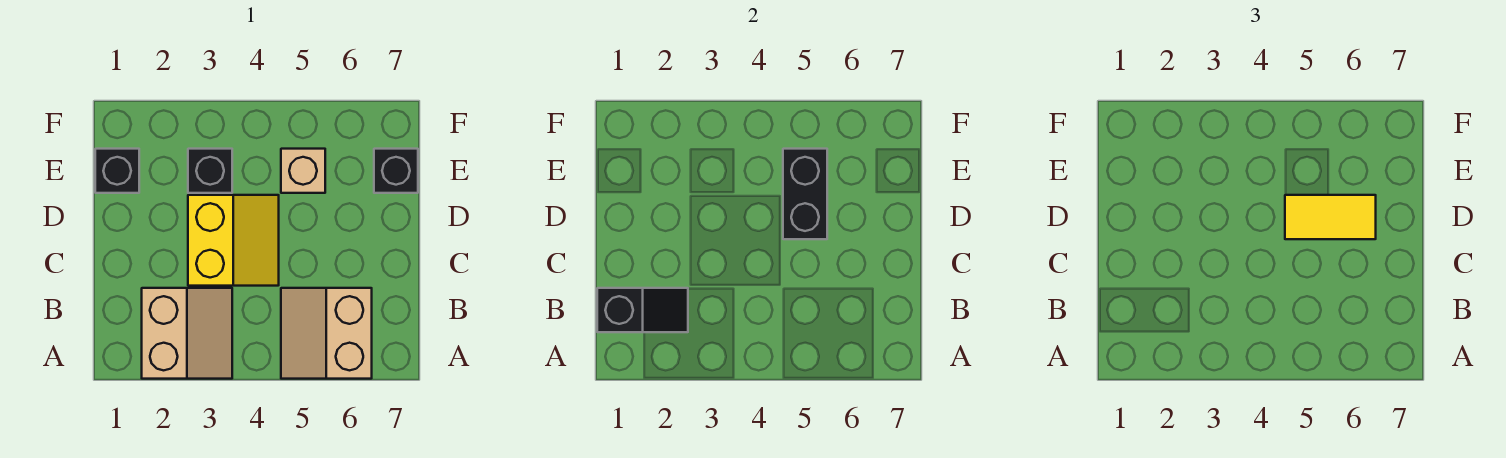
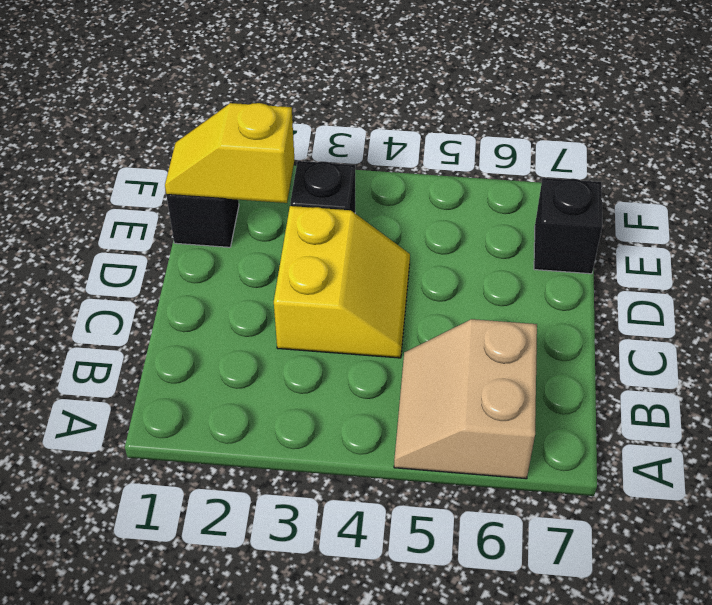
yellow 1x2 slope [165,103,294,203] -> none
none -> tan 2x2 slope [142,288,232,379]
none -> tan 1x1 brick [281,149,325,193]

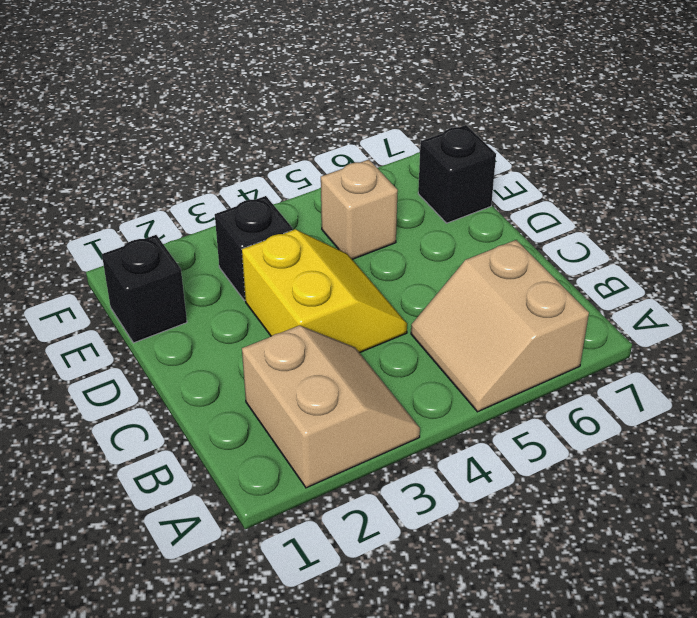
none -> black 1x2 slope [597,288,688,332]
none -> black 1x2 brick [783,149,827,239]

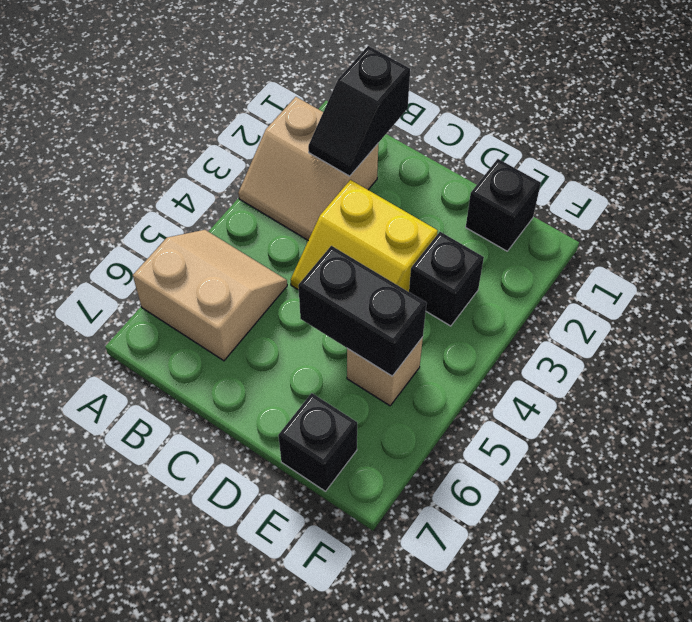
none -> yellow 1x2 tile [1285,195,1376,239]

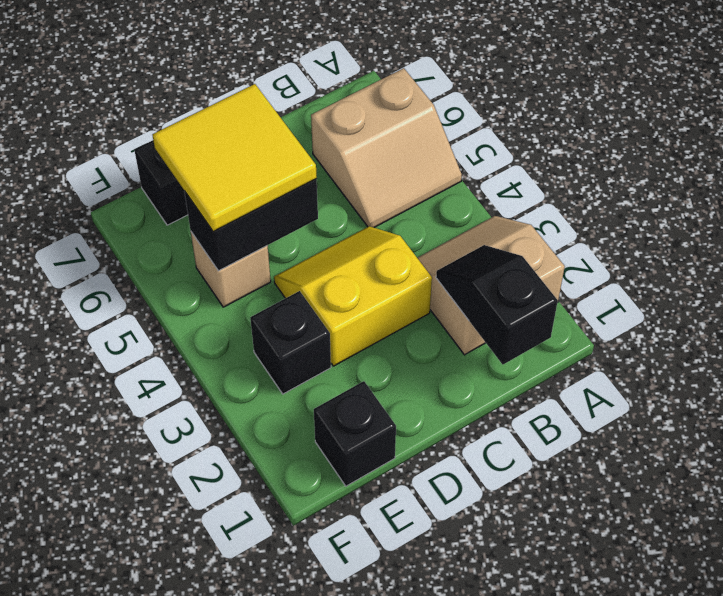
yellow 2x2 tile [152,84,317,232] -> yellow 1x2 tile [1285,195,1376,239]

